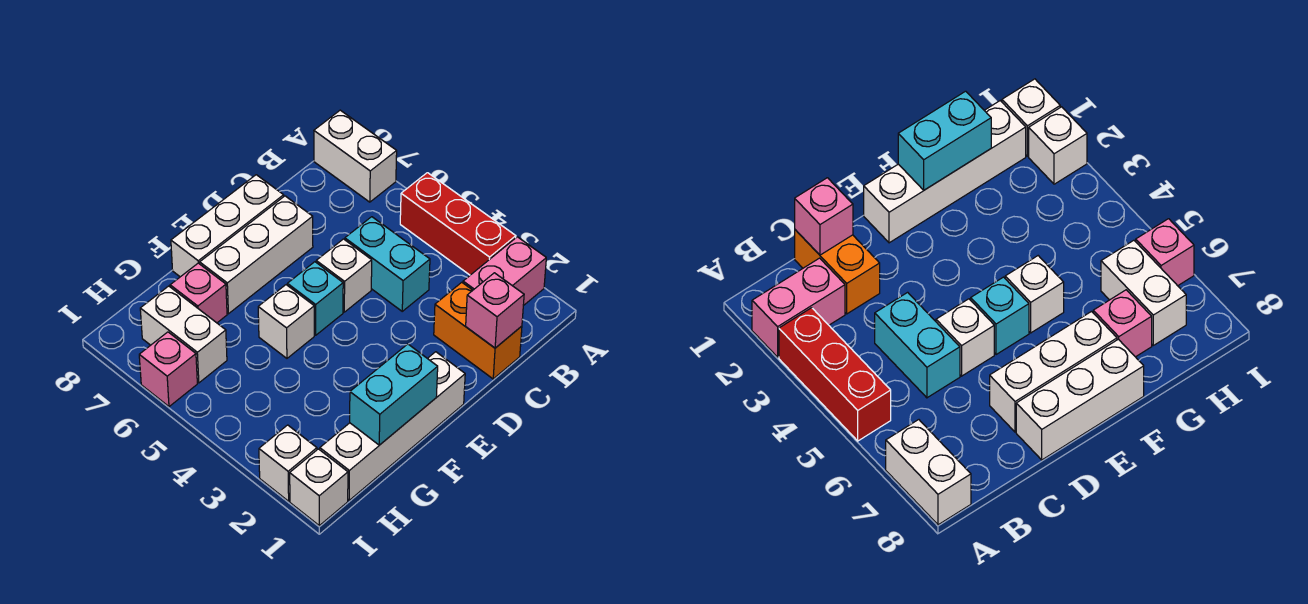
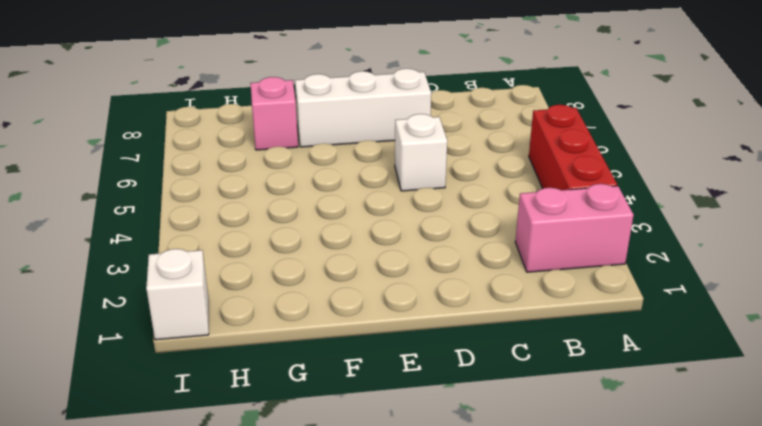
none -> white 1x2 brick [314,110,397,202]
none -> orange 1x2 brick [434,282,522,379]
none -> cyan 1x2 brick [345,217,430,311]

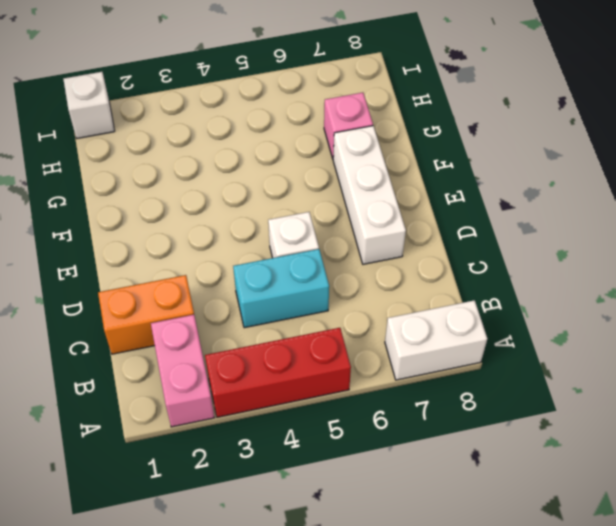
none -> white 1x3 brick [171,175,284,277]
none -> white 1x4 brick [320,352,465,500]
none -> cyan 1x1 brick [287,262,343,335]

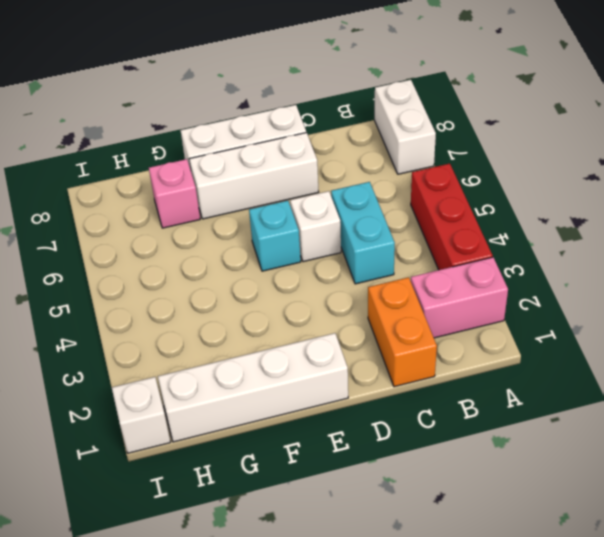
none -> white 1x1 brick [258,285,314,358]
none -> white 1x2 brick [140,286,227,383]
none -> white 1x1 brick [259,425,317,501]

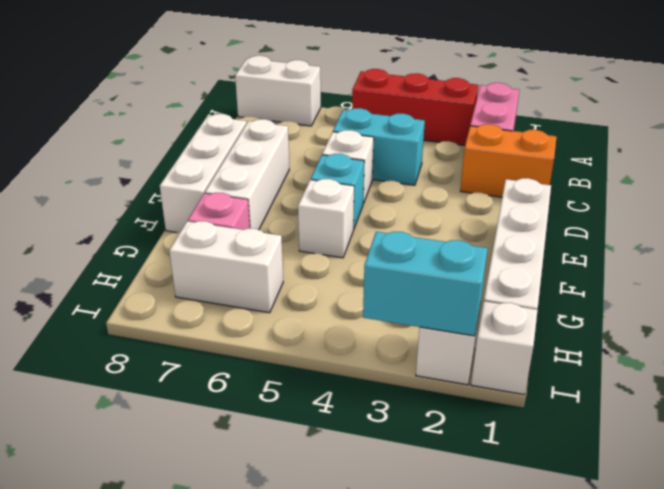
cyan 1x2 brick [363,232,488,336] -> cyan 1x2 brick turned to [350,344,438,445]
none -> pink 1x1 brick [139,332,197,407]
none -> pink 1x1 brick [466,273,524,348]

